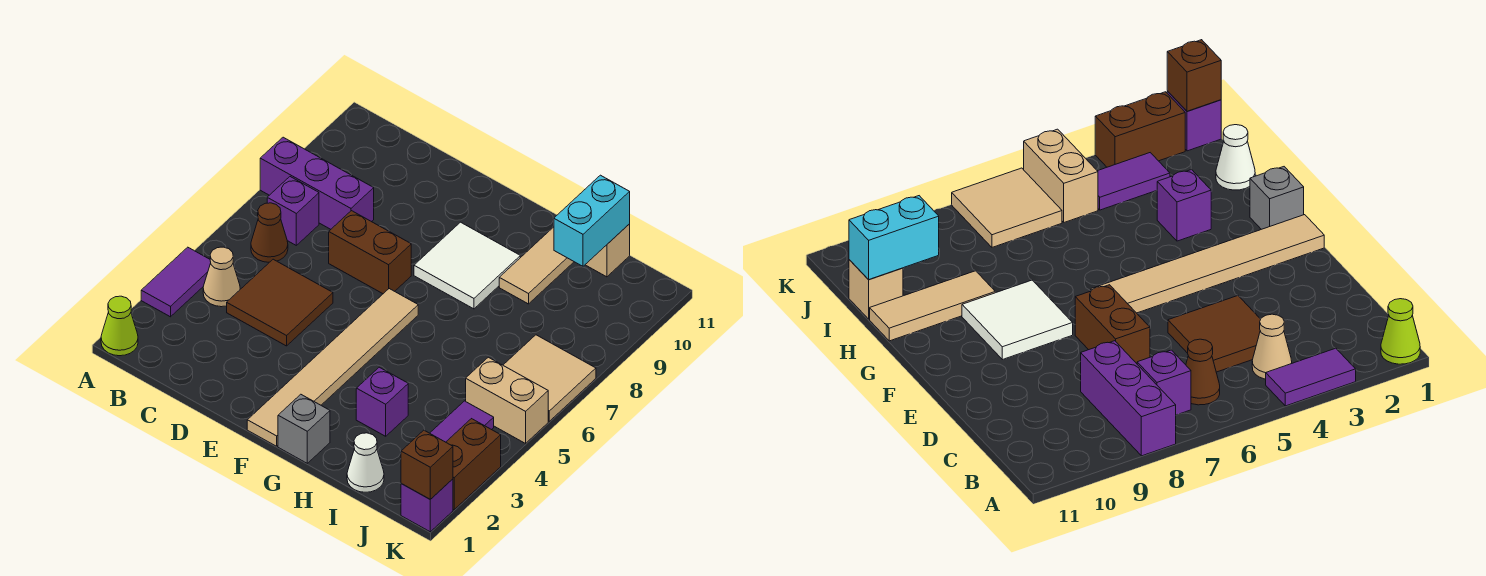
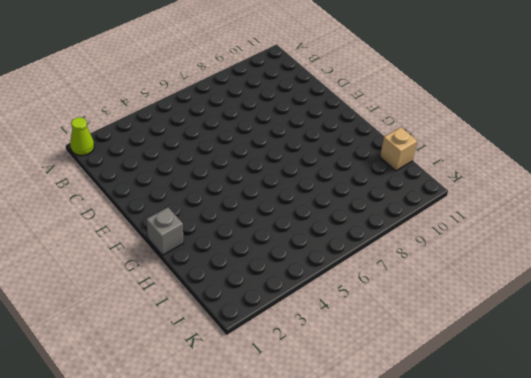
none -> purple 1x2 tile [141,247,211,317]
none -> purple 1x3 brick [260,137,374,229]
none -> tan 1x1 cone [203,247,240,307]

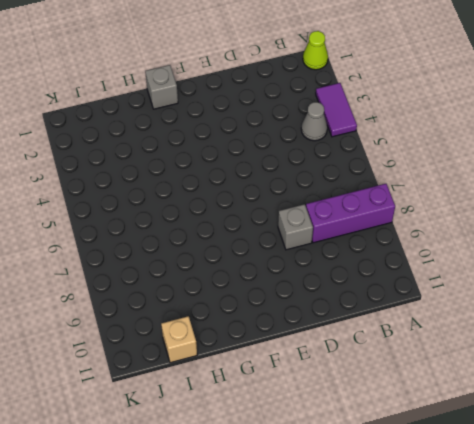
grey 1x1 cone [301,102,327,141] -> tan 1x1 cone [203,247,240,307]
grey 1x1 brick [278,204,313,250] -> none
none -> brown 1x1 cone [251,203,288,262]
none -> purple 1x1 brick [267,177,319,245]
none -> brown 2x2 tile [227,259,333,346]

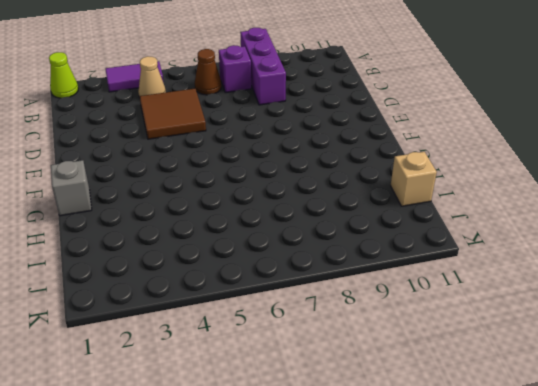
none -> brown 1x2 brick [329,211,411,294]
none -> tan 1x6 tile [247,289,418,446]
none -> white 2x2 tile [414,222,520,309]

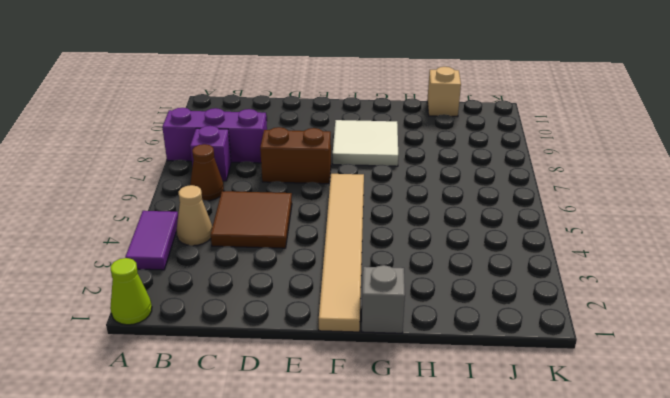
none -> purple 1x1 brick [356,367,408,436]
none -> tan 1x3 tile [499,227,574,304]
none -> white 1x1 cone [347,433,384,492]

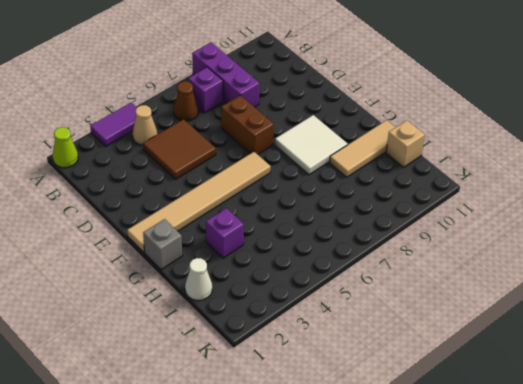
none -> purple 1x2 tile [430,401,494,442]
none -> tan 1x2 brick [466,357,548,443]
none -> tan 2x2 tile [503,335,596,421]

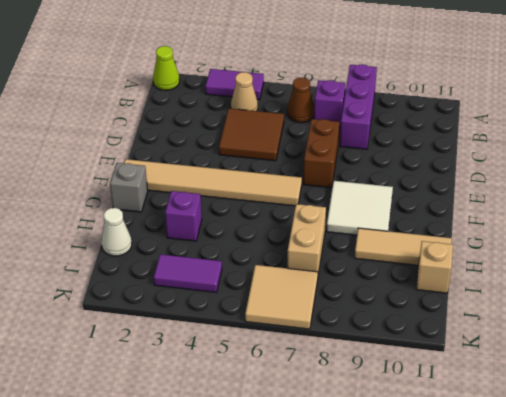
tan 1x2 brick [287,204,326,274] -> tan 1x2 brick moved to [466,357,548,443]
none -> purple 1x1 brick [401,479,453,532]
none -> brown 1x2 brick [446,419,501,510]
none -> cyan 1x2 brick [554,175,630,266]

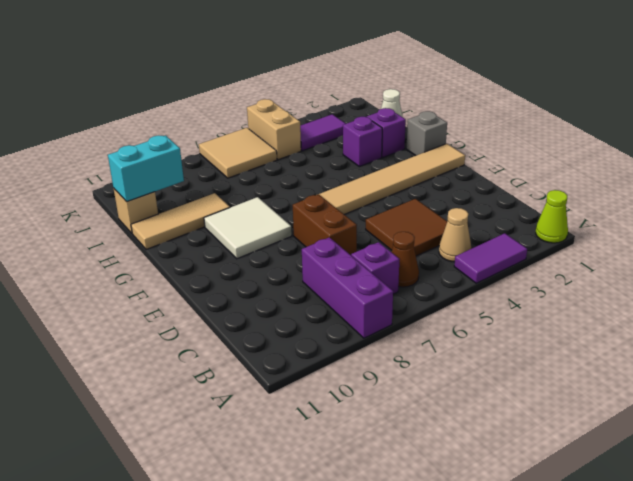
purple 1x1 brick [367,108,406,157] -> purple 1x1 brick moved to [401,479,453,532]
none -> brown 1x2 brick [446,419,501,510]
none -> brown 1x1 brick [401,430,453,499]

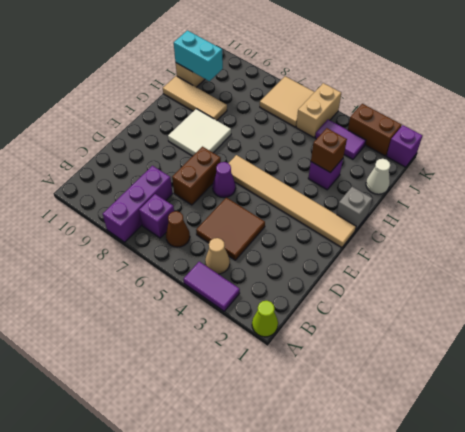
purple 1x1 cone [213,162,236,198] -> none
brown 1x1 brick [311,128,347,173] -> brown 1x1 brick moved to [401,430,453,499]

